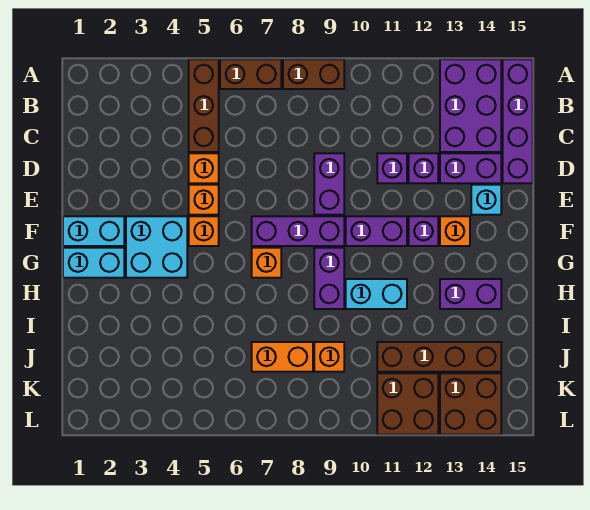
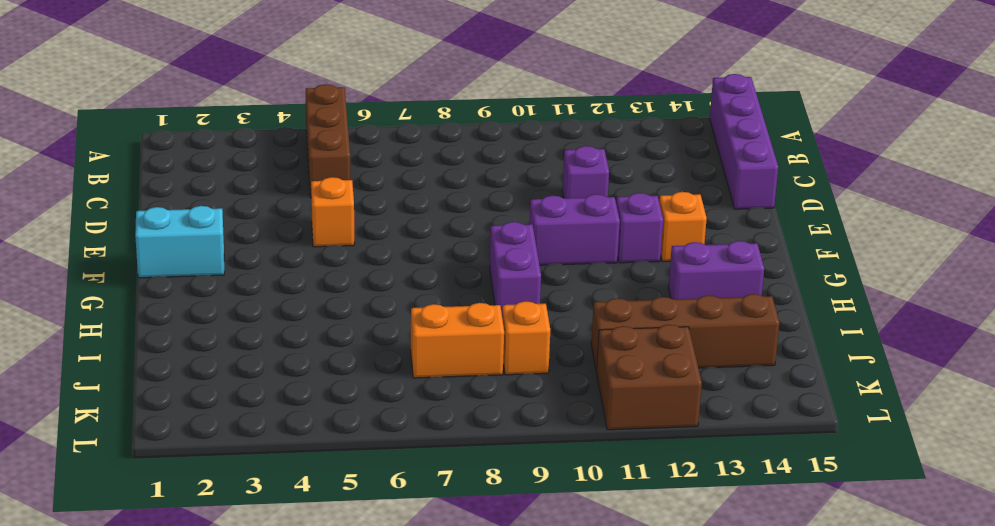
none -> brown 1x2 brick [220,59,281,89]
none -> brown 1x2 brick [283,59,344,89]
none -> purple 2x3 brick [440,59,501,152]

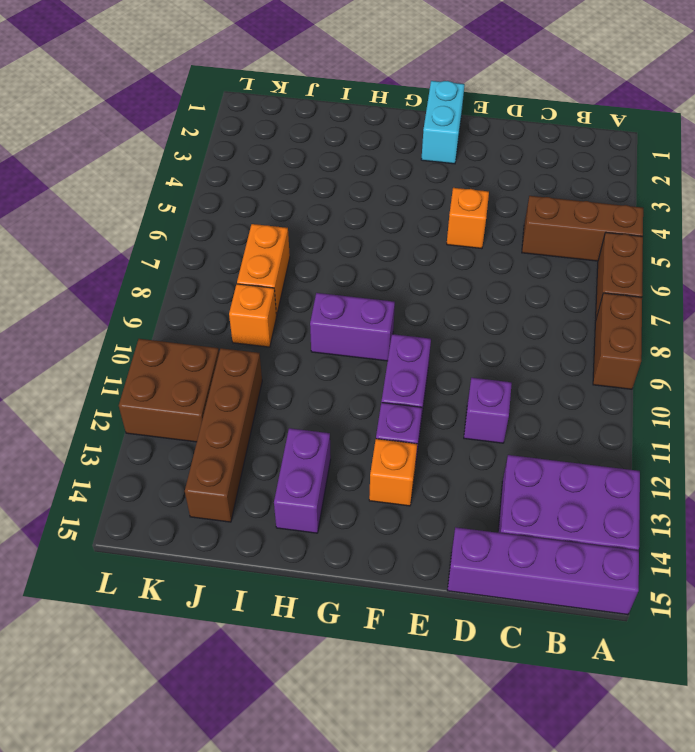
none -> orange 1x1 brick [189,153,219,183]
none -> purple 1x2 brick [314,153,344,215]
none -> purple 1x1 brick [409,153,438,183]

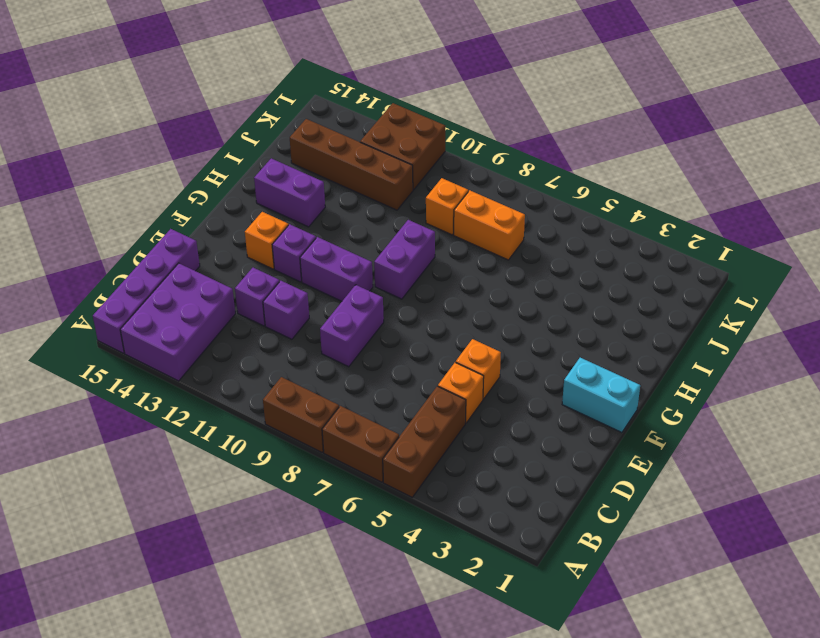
none -> purple 1x2 brick [440,153,501,183]
none -> cyan 1x1 brick [471,185,501,215]
none -> cyan 2x2 brick [126,216,187,278]

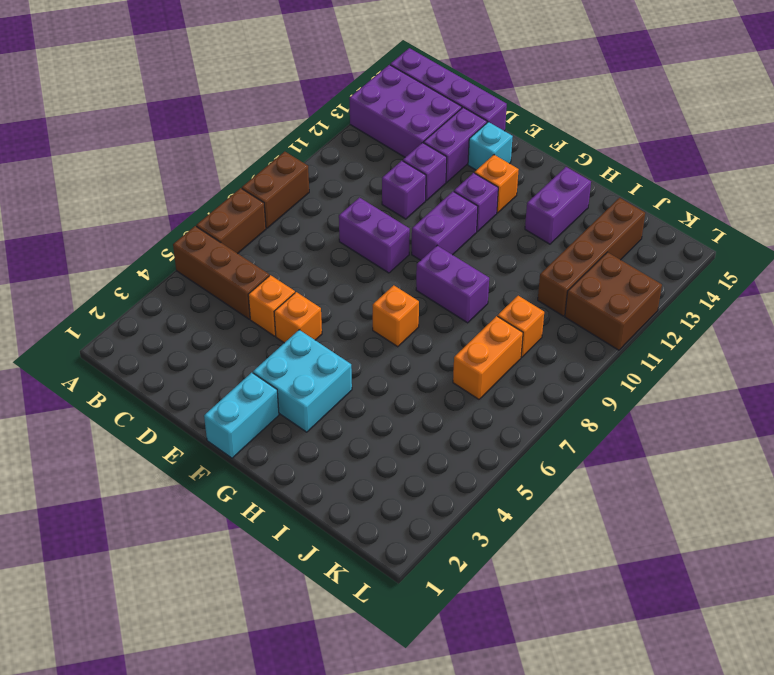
none -> orange 1x1 brick [189,216,219,246]
none -> purple 1x3 brick [252,216,344,246]
none -> cyan 1x2 brick [63,248,124,278]

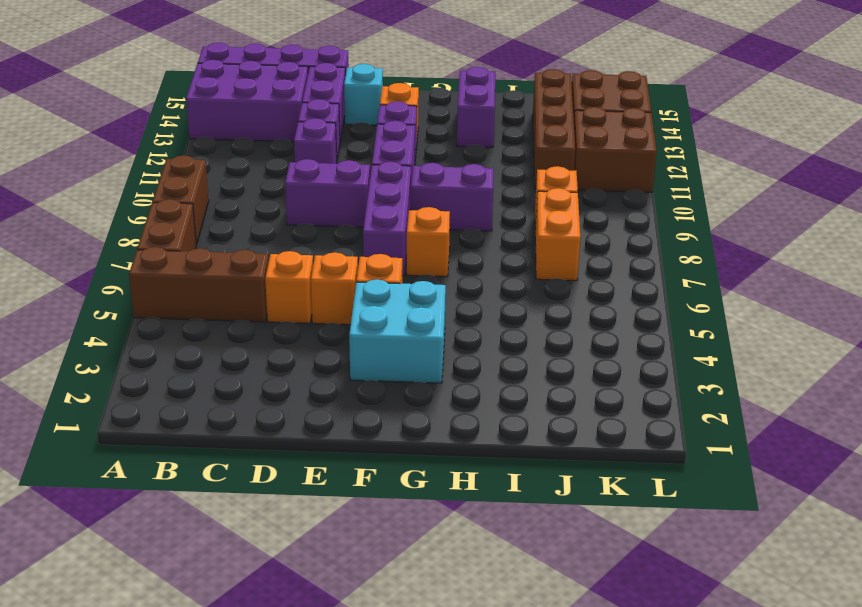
none -> cyan 1x2 brick [63,216,124,246]
none -> cyan 1x2 brick [63,248,124,278]
none -> cyan 1x2 brick [346,279,407,309]

